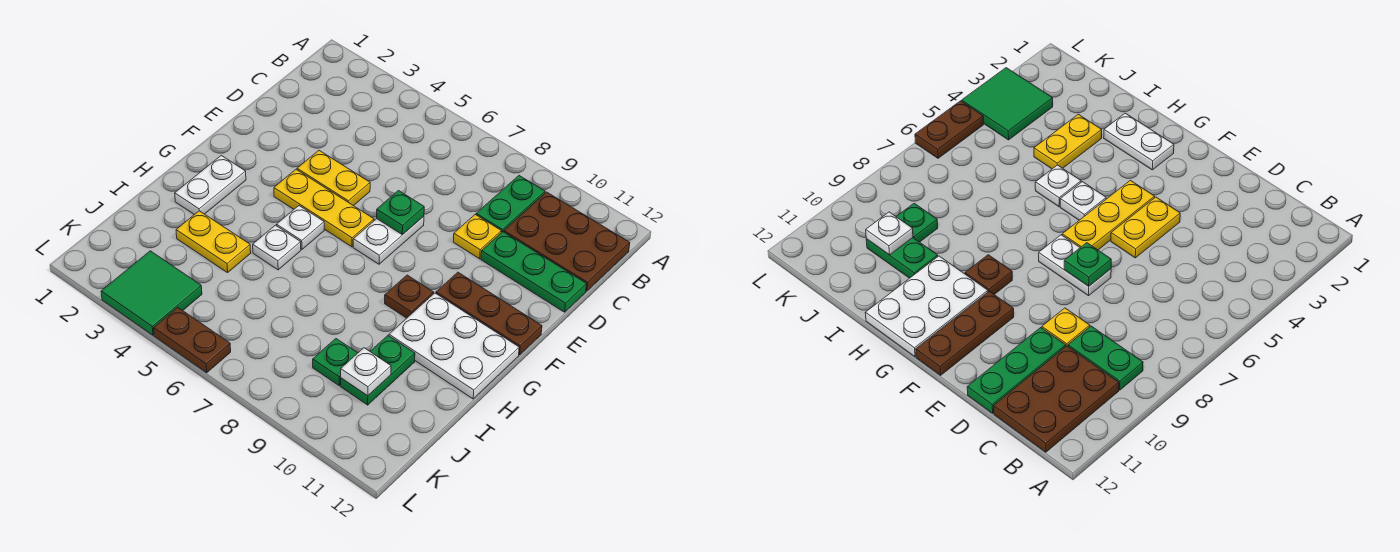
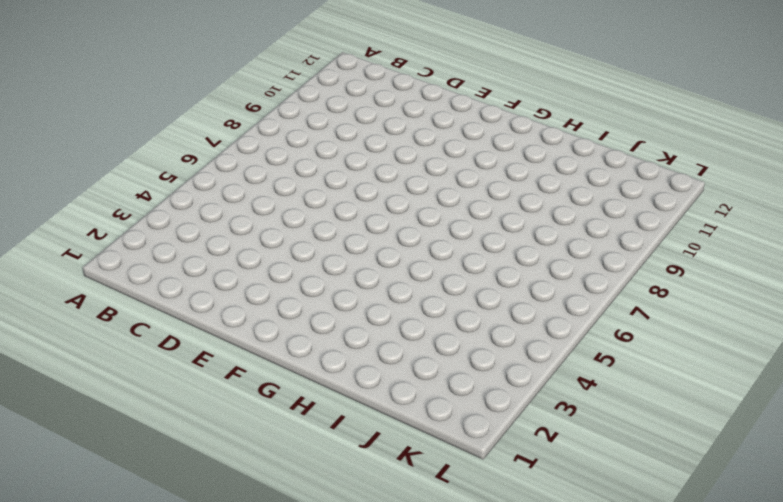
none -> green 1x2 plate [476,176,545,233]
none -> brown 2x3 plate [504,192,630,291]
none -> yellow 1x1 plate [453,214,501,259]

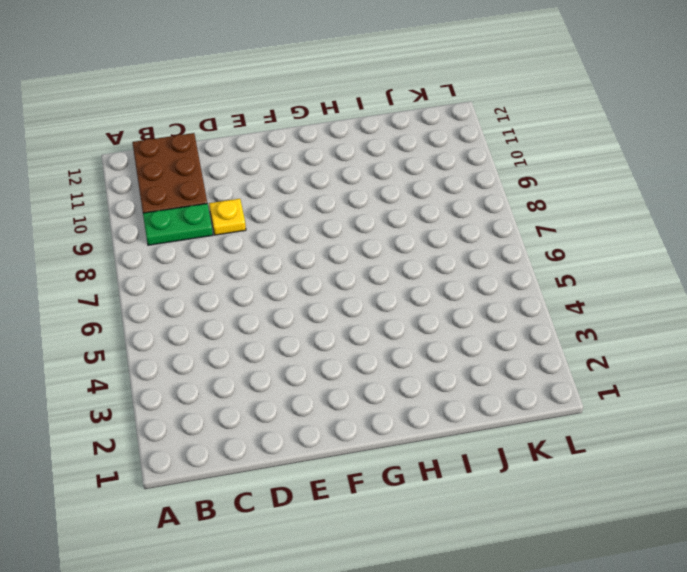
none -> green 1x3 plate [481,232,587,312]
none -> yellow 1x2 plate [297,150,370,206]
none -> white 1x2 plate [353,216,424,264]

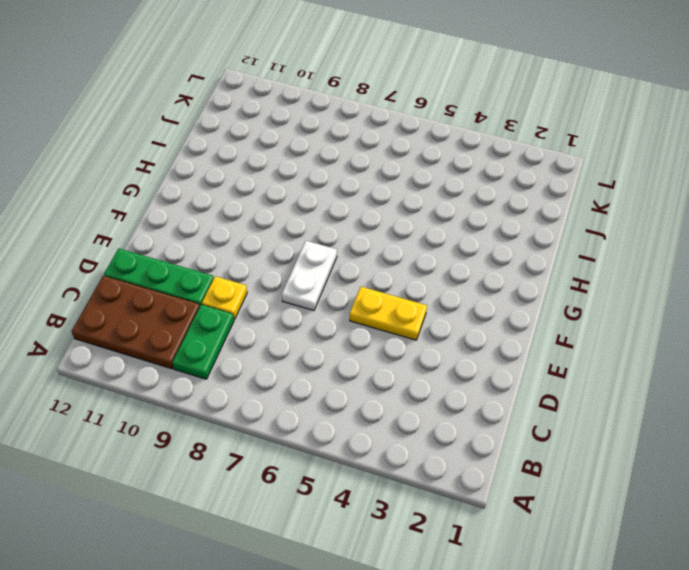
none -> yellow 1x3 plate [274,169,374,247]
none -> brown 1x3 plate [436,272,542,355]
none -> white 1x2 plate [175,155,246,215]

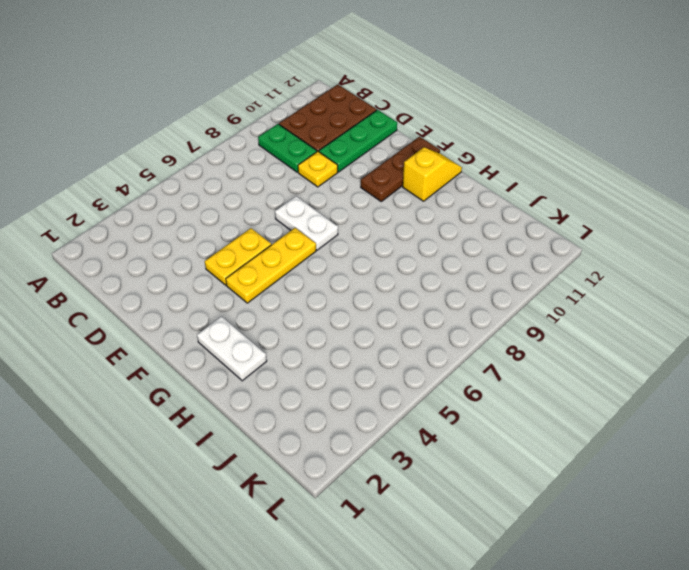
yellow 1x2 slope [403,147,462,201] -> white 2x3 plate [389,293,519,399]
none -> white 1x1 plate [277,206,324,249]
none -> brown 1x1 plate [385,275,434,318]
none -> white 1x1 plate [253,225,301,270]

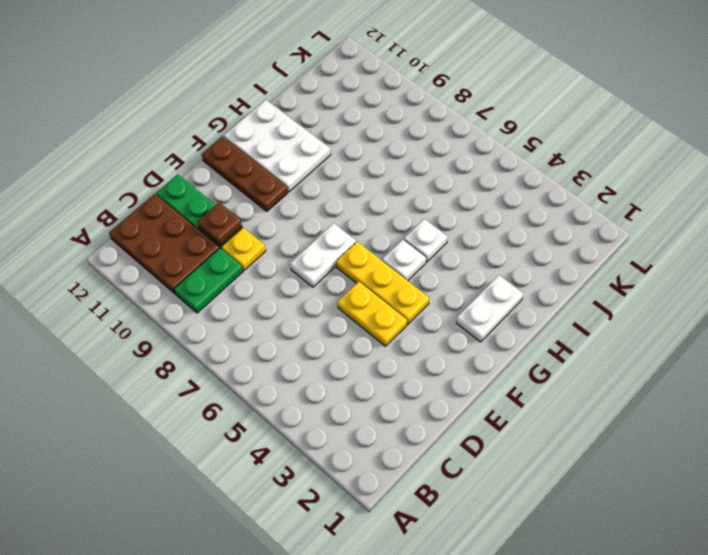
brown 1x1 plate [197,202,242,245] -> brown 1x1 plate moved to [385,275,434,318]
none -> yellow 1x2 plate [176,211,251,273]
none -> green 1x2 plate [341,336,415,405]
none -> green 1x1 plate [313,339,357,386]

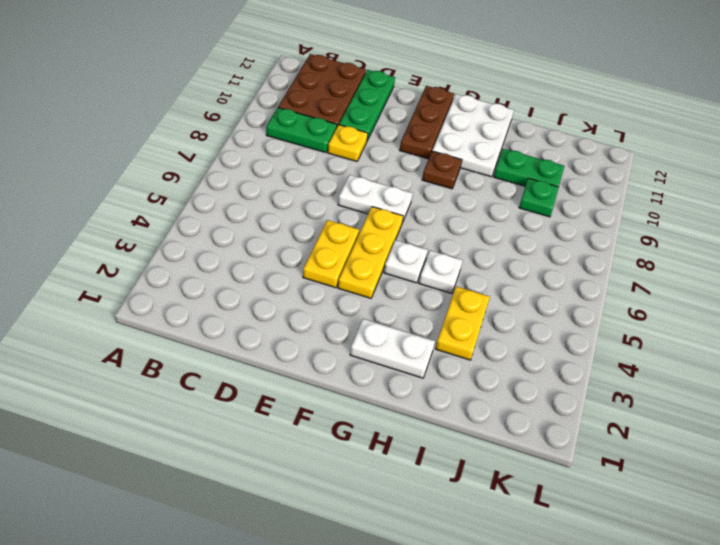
none -> green 2x2 tile [101,251,202,335]
none -> brown 1x2 plate [154,307,231,373]
none -> green 1x1 plate [377,191,424,235]

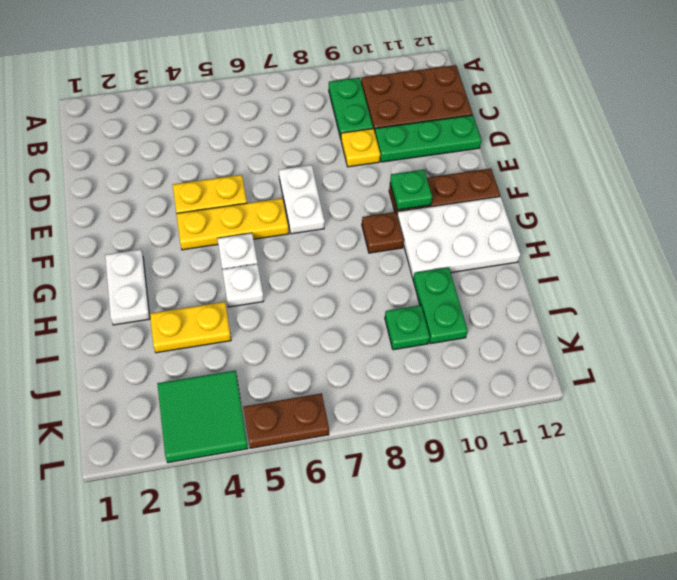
green 1x1 plate [390,170,432,210] -> green 1x1 plate moved to [377,191,424,235]
none -> white 1x1 plate [341,348,391,396]

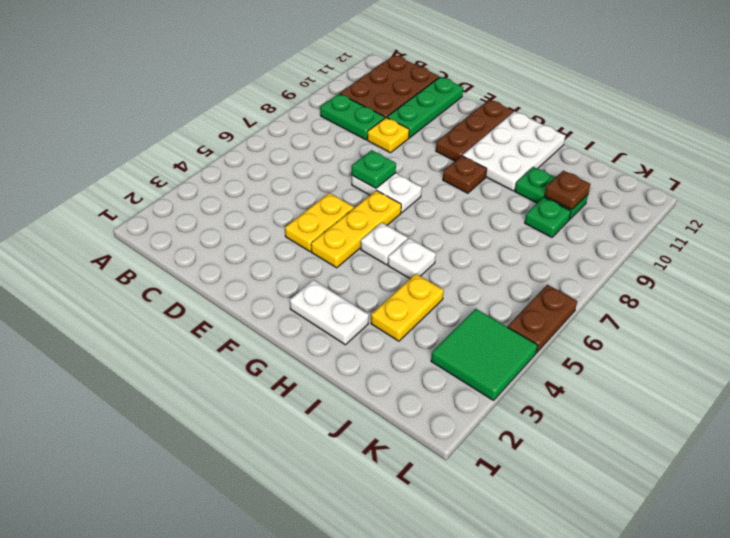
brown 1x1 plate [545,171,591,210] -> white 1x1 plate [341,348,391,396]

